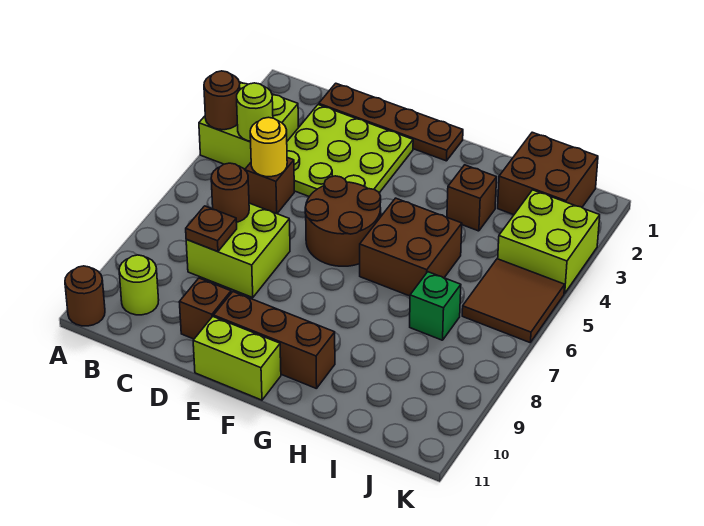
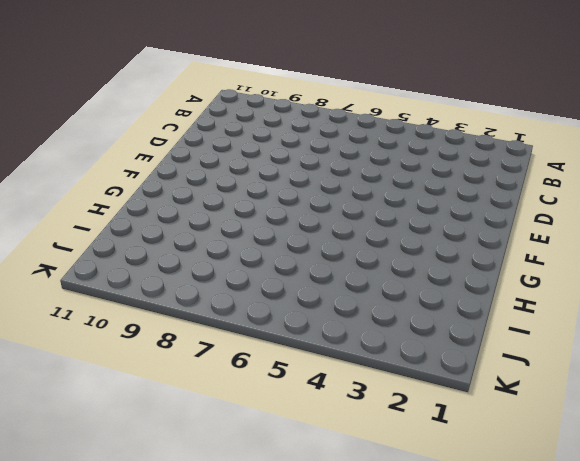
none -> lime 2x2 brick [199,82,298,169]
none -> brown 1x1 round brick [65,266,105,326]
none -> lime 1x1 round brick [119,255,159,315]

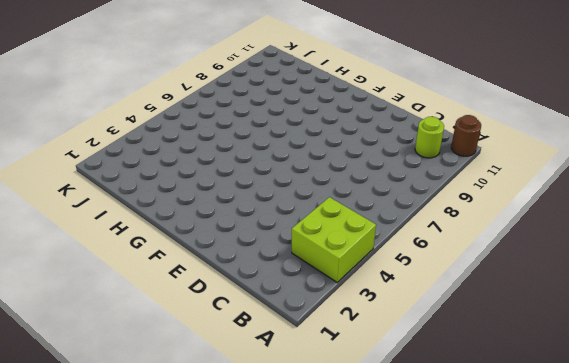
none -> brown 1x4 plate [319,83,463,161]
none -> lime 3x3 plate [287,105,413,197]
none -> brown 1x1 brick [245,157,294,213]

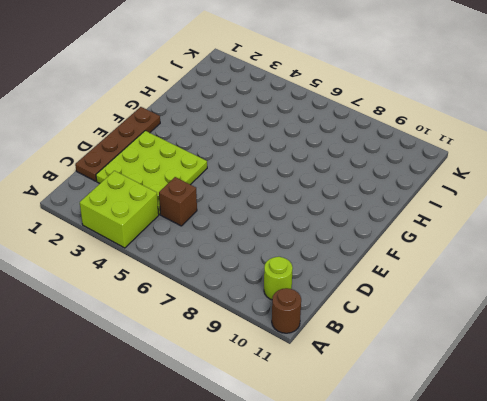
none -> lime 2x2 brick [186,203,290,298]
none -> brown 1x1 brick [179,278,231,339]
none -> brown 2x2 round brick [305,176,381,266]

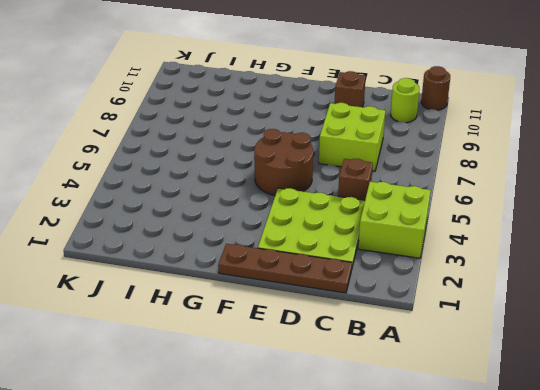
none -> brown 1x3 brick [214,292,335,389]
none -> lime 1x2 brick [193,317,281,400]
none -> brown 2x2 brick [360,198,462,296]

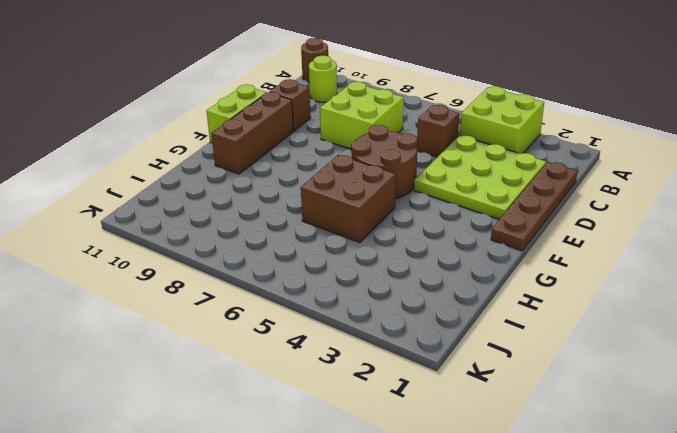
none -> brown 1x1 brick [447,165,497,231]
none -> brown 2x2 brick [498,132,598,215]
none -> green 1x1 brick [410,272,461,340]

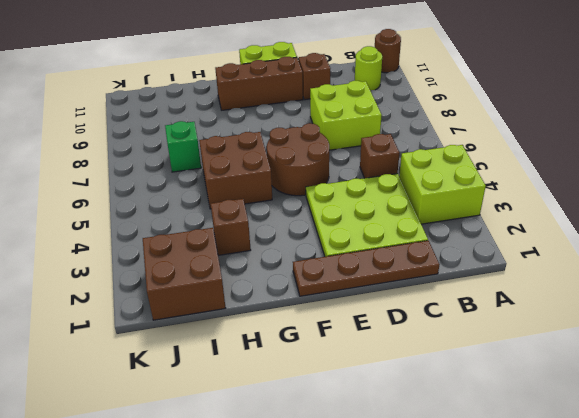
none -> lime 2x2 brick [498,190,600,293]
none -> brown 2x2 tile [462,259,565,342]
none -> brown 1x1 round brick [204,71,240,130]

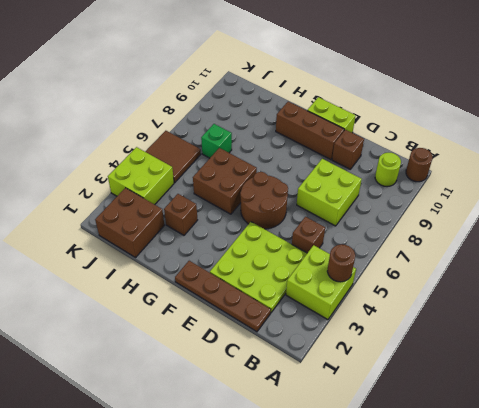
none -> lime 1x1 round brick [237,83,273,141]
none -> yellow 1x1 round brick [250,117,287,177]
none -> brown 1x1 round brick [211,163,249,222]

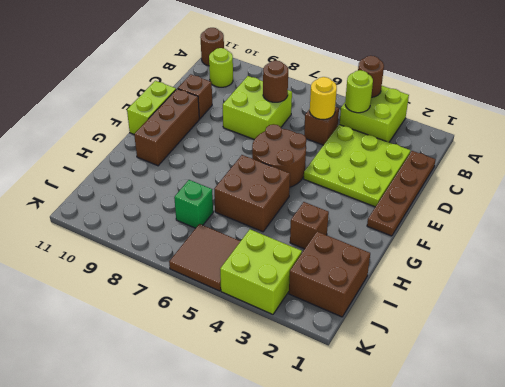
none -> brown 1x1 plate [186,206,237,252]

